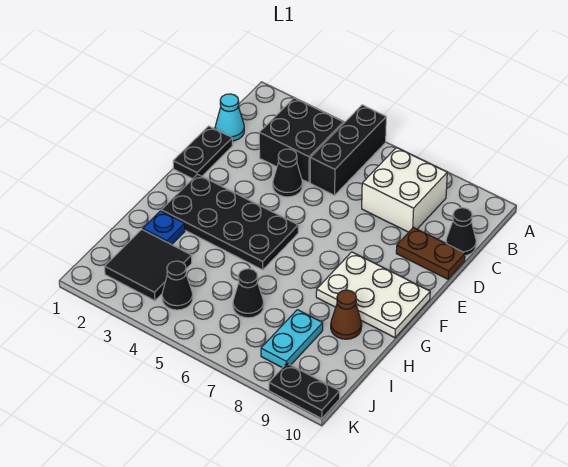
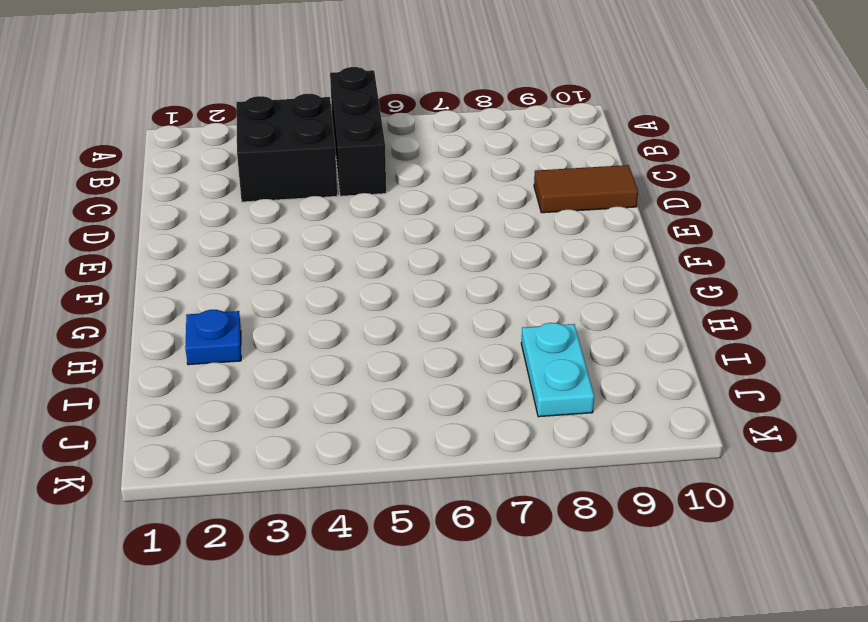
brown 1x2 tile [534,165,638,213] -> brown 1x2 plate [396,227,465,279]
none -> white 2x2 brick [362,148,447,232]
none -> cyan 1x1 cone [215,94,244,141]
none -> black 1x1 cone [446,208,476,256]

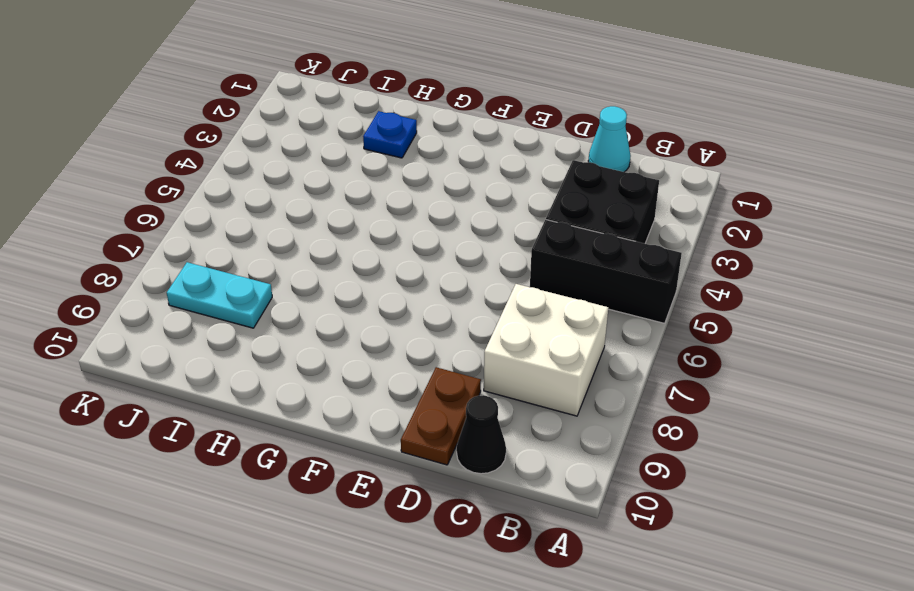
none -> black 1x2 plate [173,126,232,179]
none -> black 1x1 cone [273,149,302,197]
none -> black 2x4 plate [161,174,298,270]

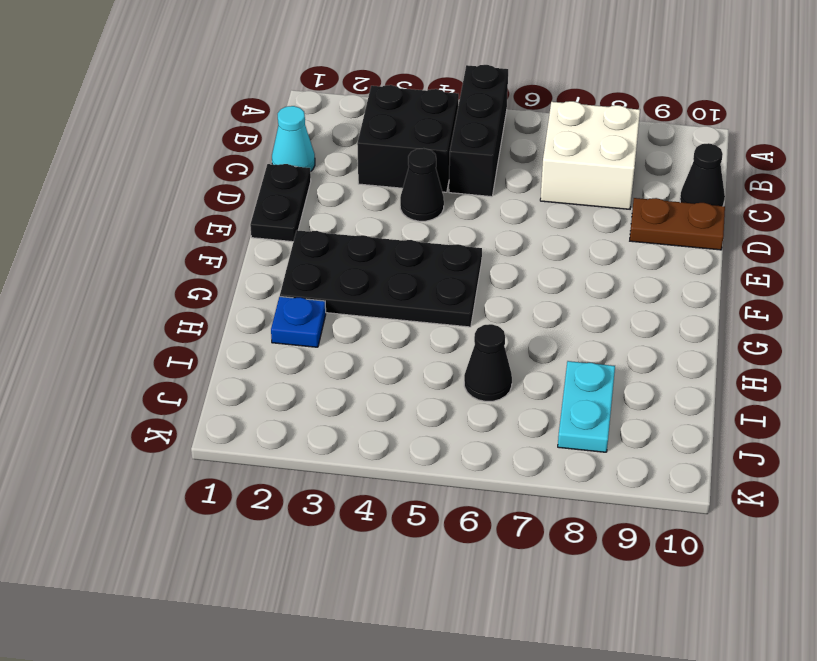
none -> white 2x3 plate [316,252,430,338]
none -> brown 1x1 cone [331,290,362,339]
none -> black 2x2 tile [105,230,192,301]

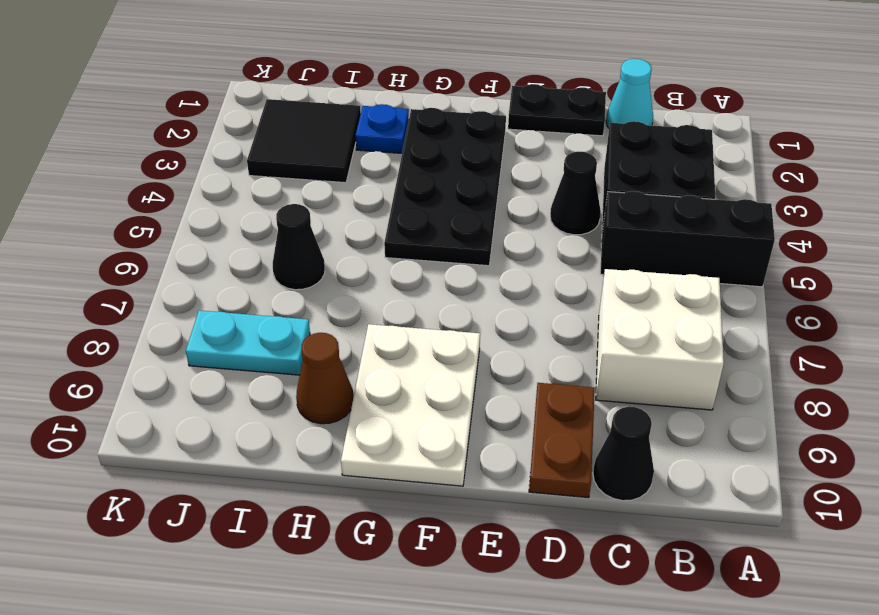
none -> black 1x1 cone [162,261,193,310]
none -> black 1x2 plate [269,363,340,418]

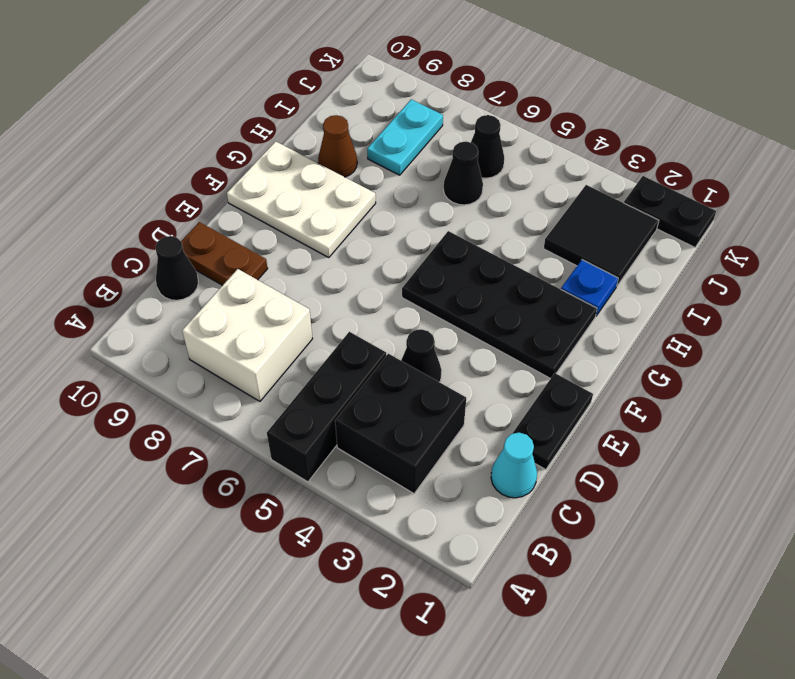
black 1x1 cone [471,115,504,178] -> black 1x1 cone moved to [162,261,193,310]
black 1x2 plate [624,176,716,247] -> black 1x2 plate moved to [269,363,340,418]

